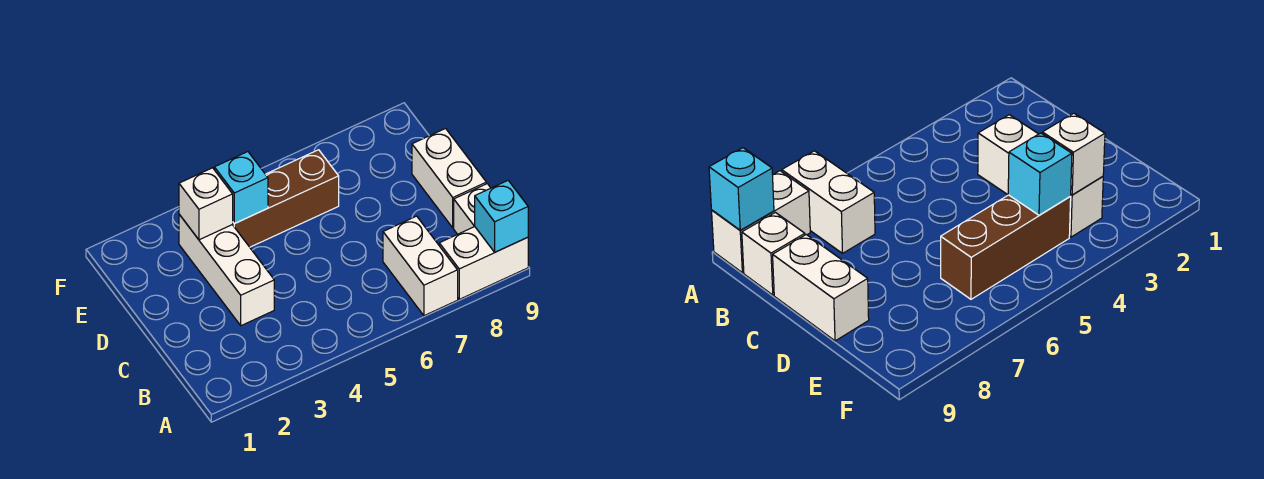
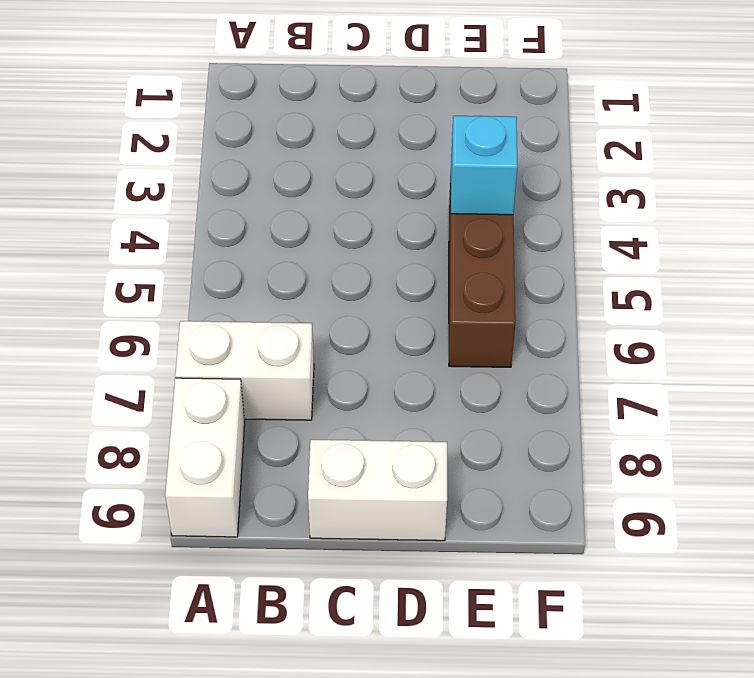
none -> white 1x1 brick [454,184,490,234]
none -> white 1x3 brick [179,214,274,326]

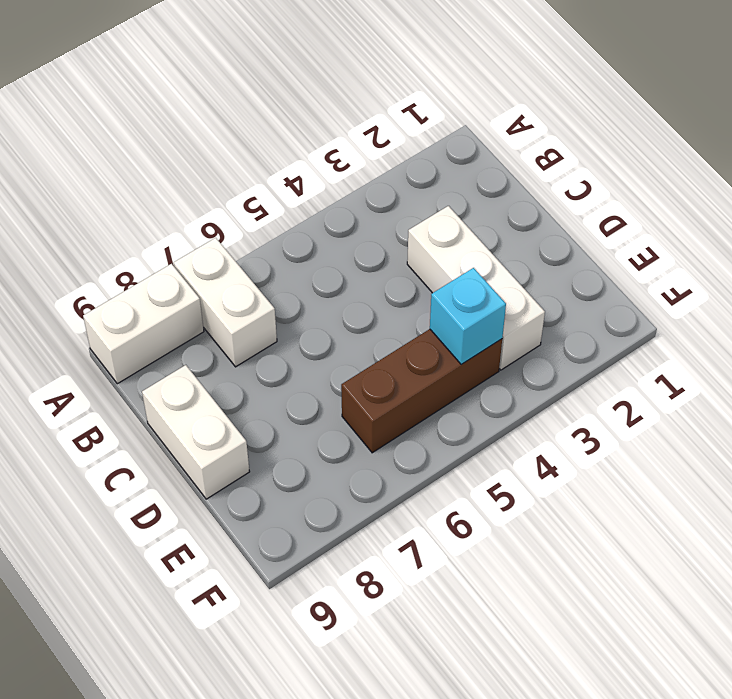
none -> white 1x1 brick [454,184,490,234]
none -> cyan 1x1 brick [475,181,528,252]

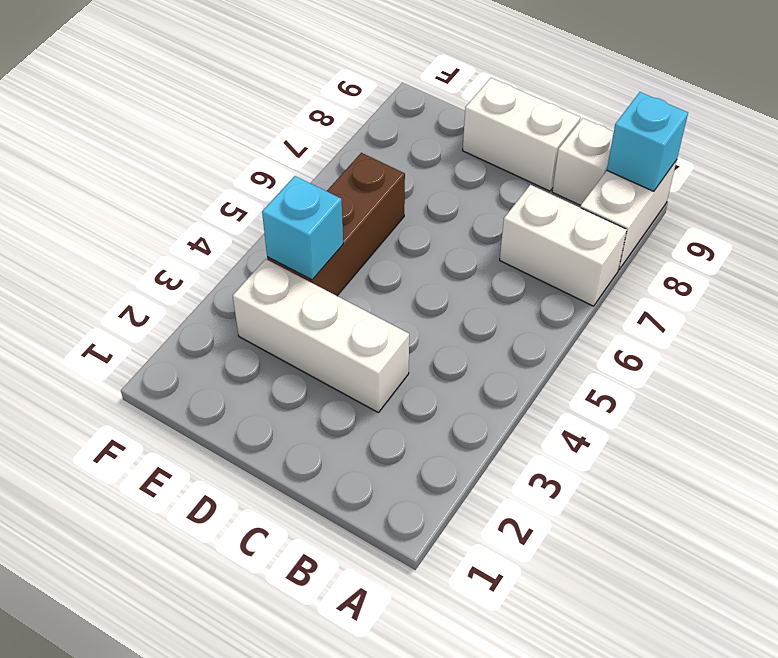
none -> white 1x1 brick [179,168,233,240]

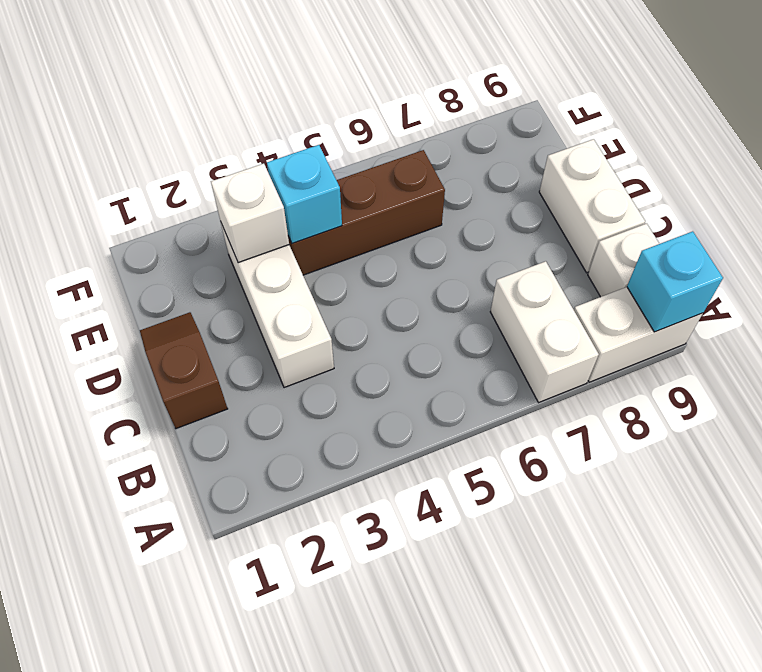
brown 1x2 slope [140,312,228,429] -> none

